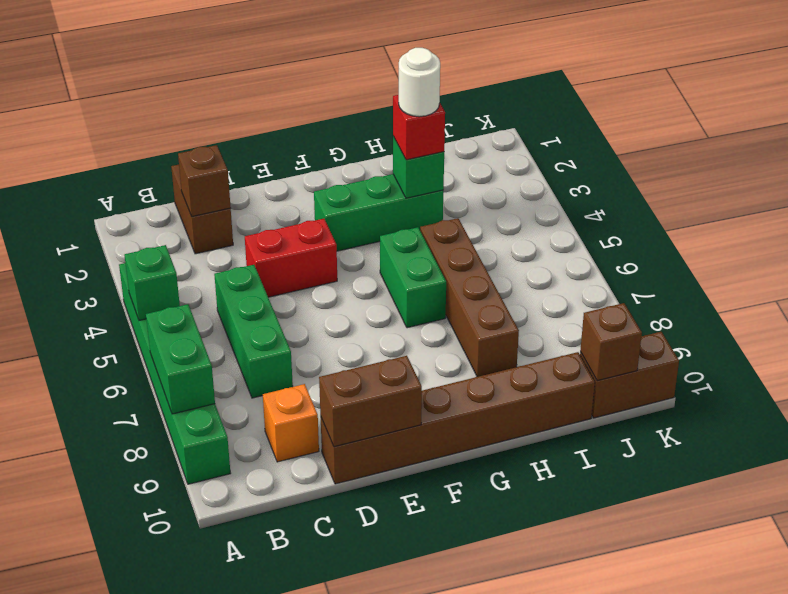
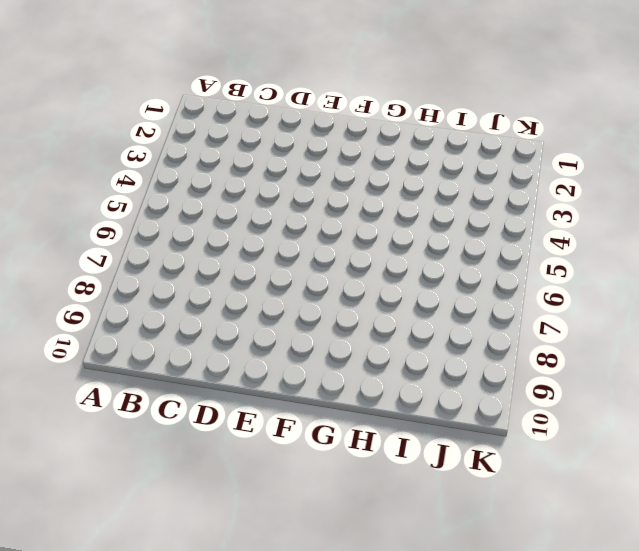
none -> green 1x6 brick [119,263,231,484]
none -> brown 1x2 brick [171,165,233,254]
none -> green 1x3 brick [214,265,293,398]

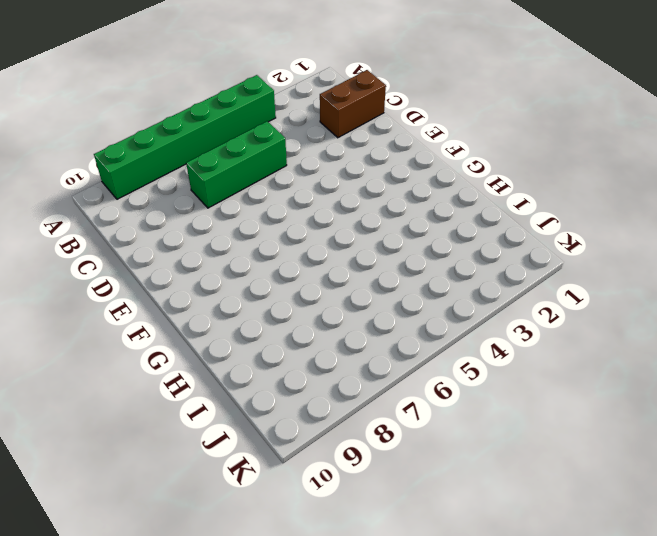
none -> orange 1x1 brick [263,384,319,462]
none -> red 1x2 brick [245,219,337,297]
none -> brown 1x6 brick [321,352,595,484]

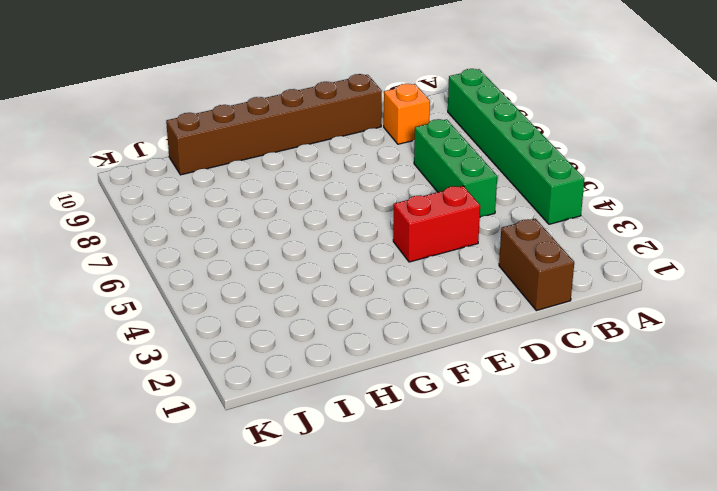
none -> green 1x3 brick [314,174,443,251]
none -> green 1x2 brick [380,227,446,328]
none -> brown 1x4 brick [420,218,519,377]

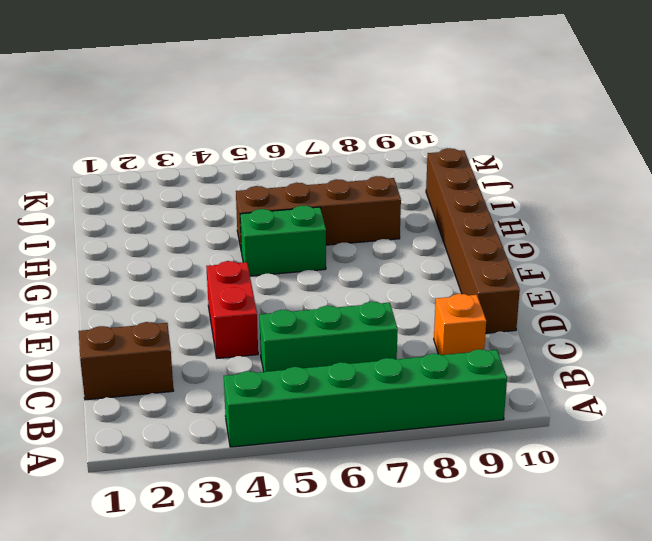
none -> green 1x3 brick [314,174,443,251]
none -> brown 1x2 brick [580,332,679,418]
none -> green 1x1 brick [125,245,180,320]

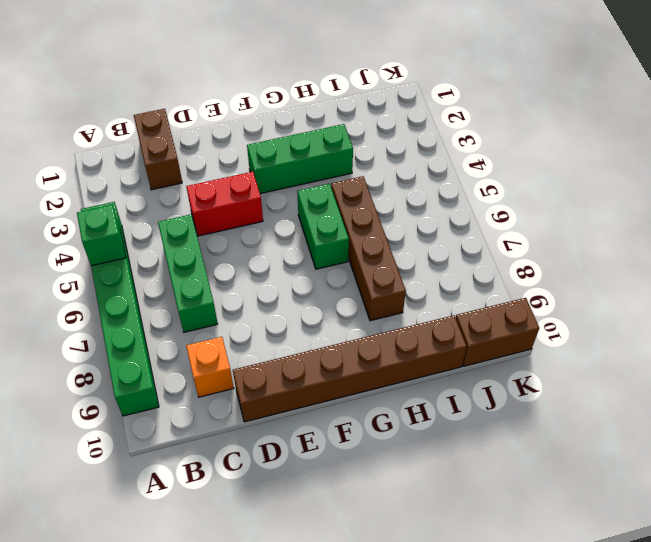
none -> green 1x2 brick [146,304,215,414]
none -> brown 1x1 brick [178,145,231,216]
none -> brown 1x2 brick [319,356,422,447]

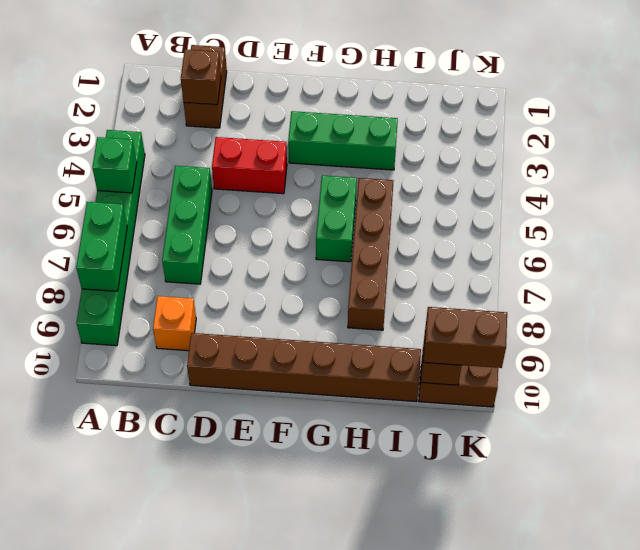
brown 1x2 brick [423,307,507,368] -> brown 1x2 brick moved to [319,356,422,447]
none -> green 1x1 brick [393,136,444,198]
none -> red 1x1 brick [393,95,445,160]
none -> white 1x1 round brick [399,48,440,117]

